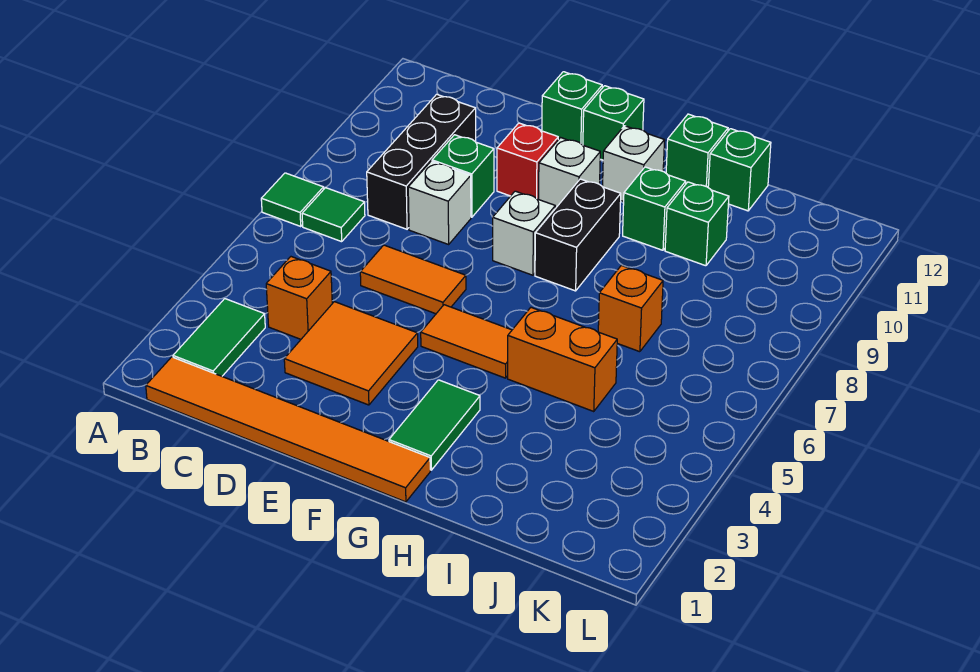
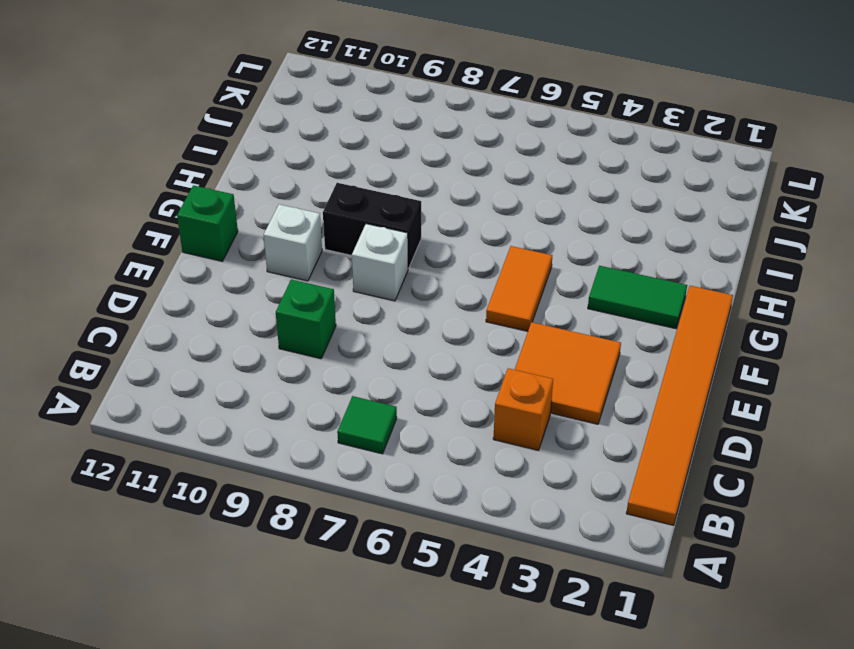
none -> green 1x1 tile [261,173,324,226]
none -> green 1x2 tile [173,299,265,376]
none -> black 1x3 brick [367,94,476,229]

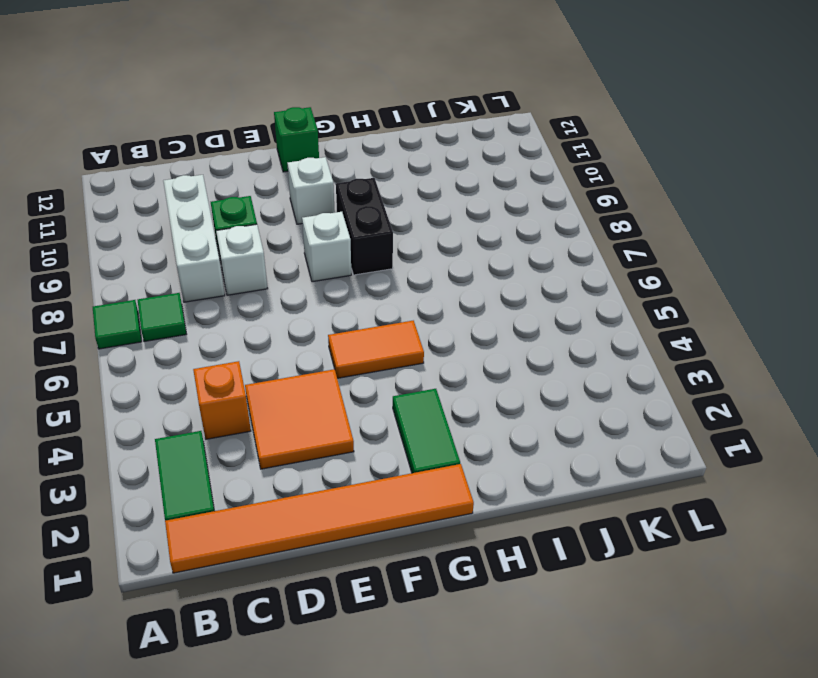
white 1x3 brick [163,175,225,302] -> black 1x3 brick [367,94,476,229]
none -> orange 1x2 tile [360,245,466,314]
none -> red 1x1 brick [497,123,558,199]
none -> green 1x1 brick [542,72,602,145]

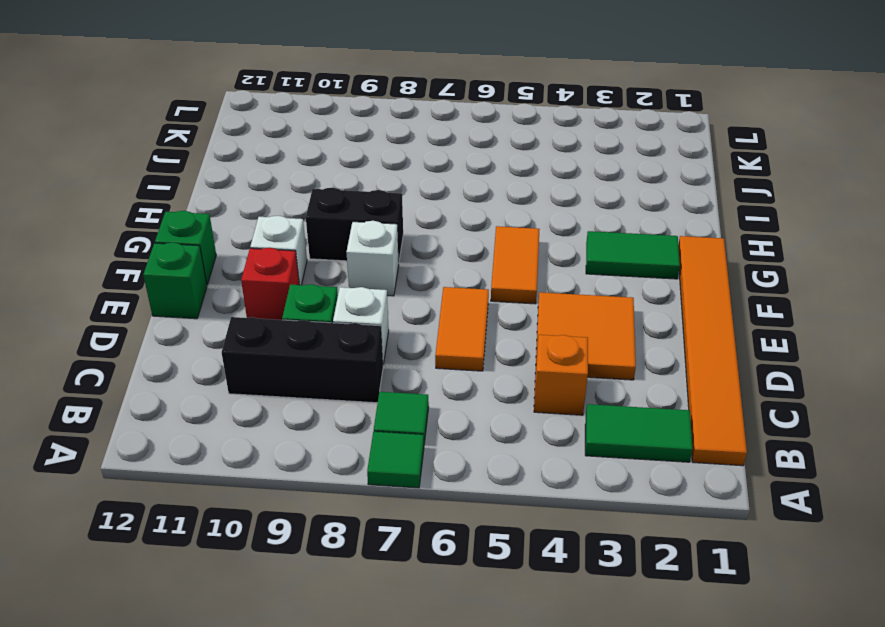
none -> white 1x1 brick [603,126,665,202]
none -> orange 1x2 brick [508,308,617,412]
none -> green 1x1 brick [623,167,686,250]

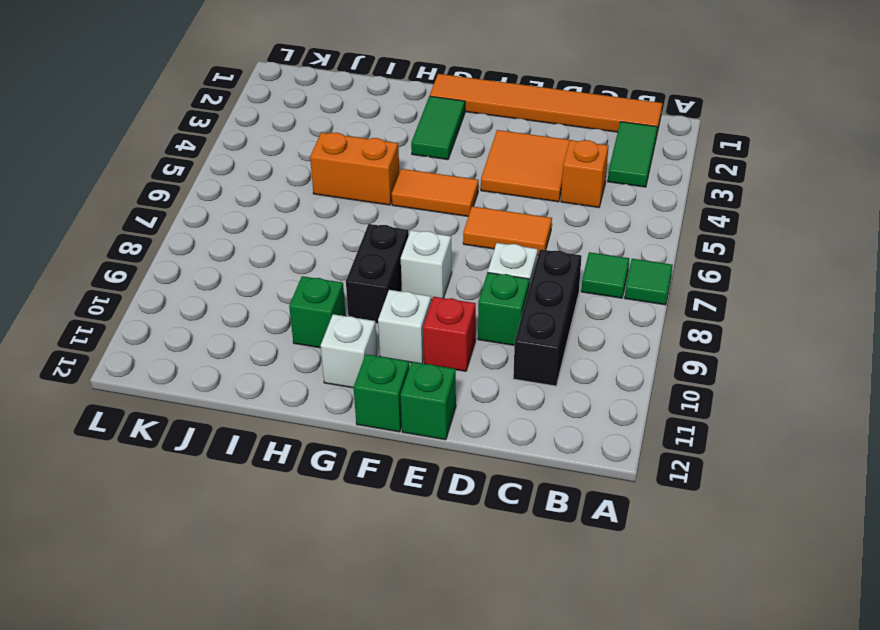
none -> green 1x1 brick [666,114,728,187]
none -> orange 1x1 brick [598,265,663,352]
none -> green 1x1 brick [665,182,729,266]

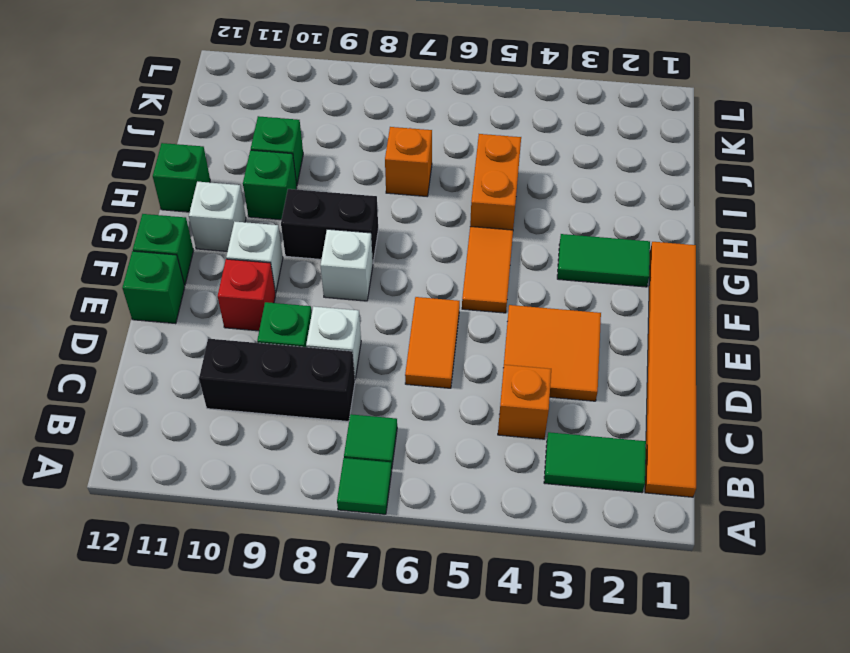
none -> green 1x1 brick [708,129,771,211]

